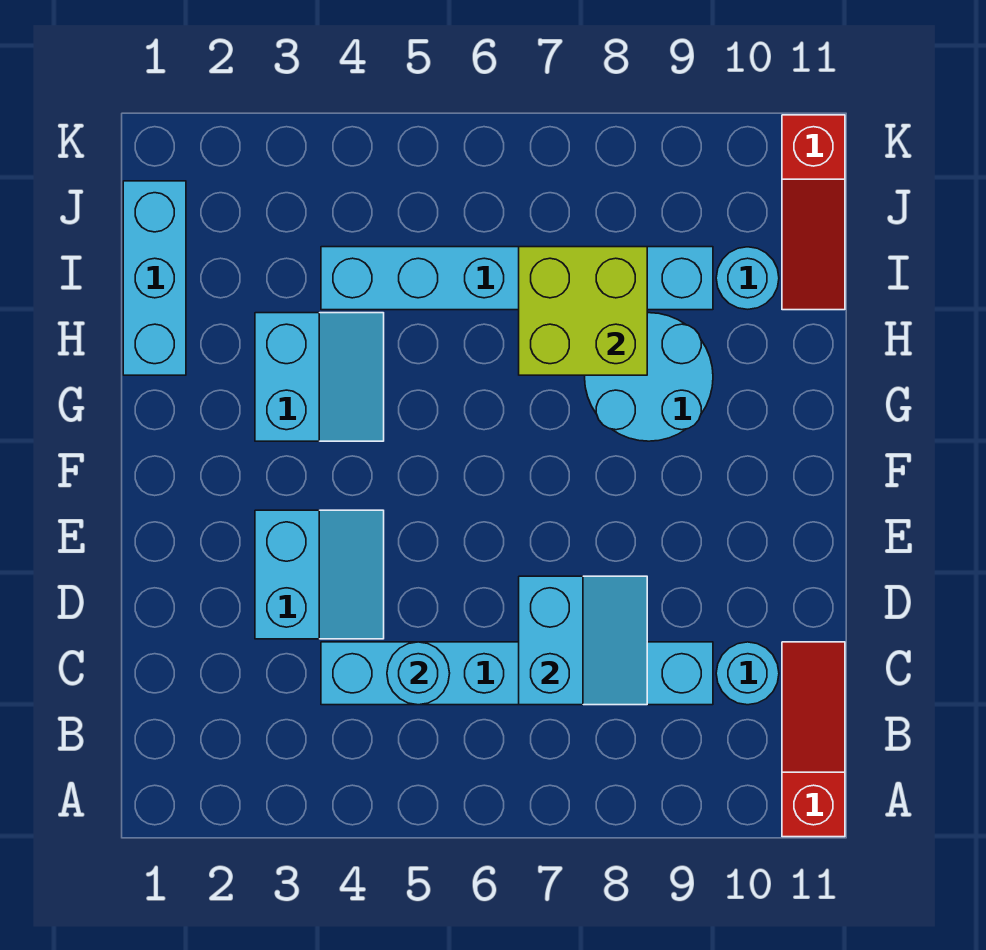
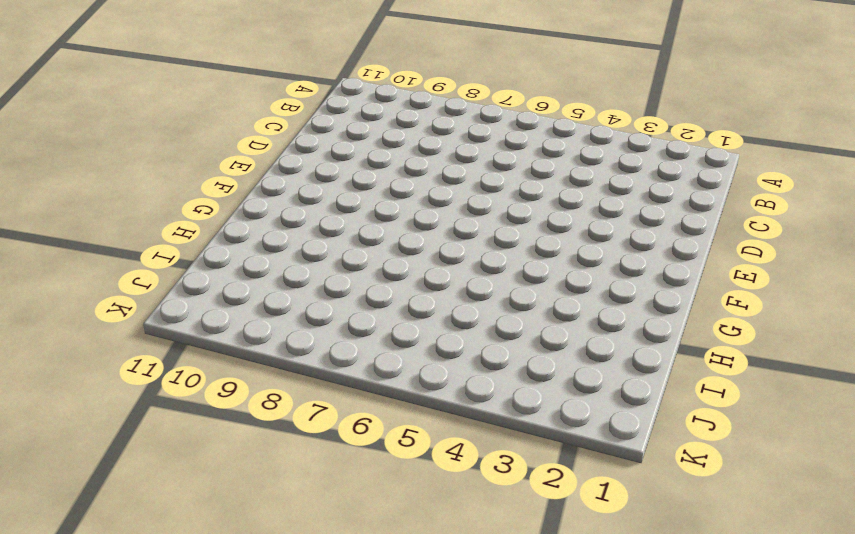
none -> red 1x3 slope [782,642,845,837]
none -> cyan 1x6 brick [321,642,713,705]
none -> cyan 1x1 round brick [716,642,779,705]

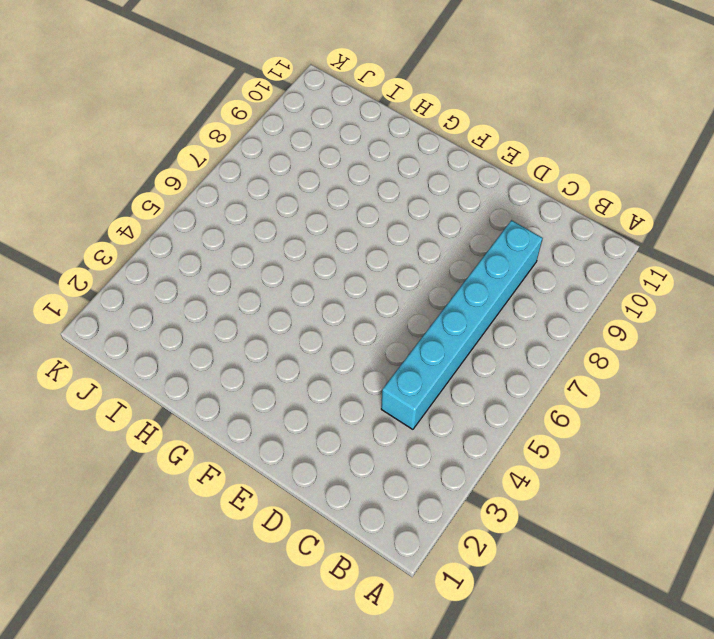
none -> red 1x3 slope [782,642,845,837]
none -> cyan 1x1 round brick [716,642,779,705]
none -> cyan 2x2 slope [255,510,384,639]

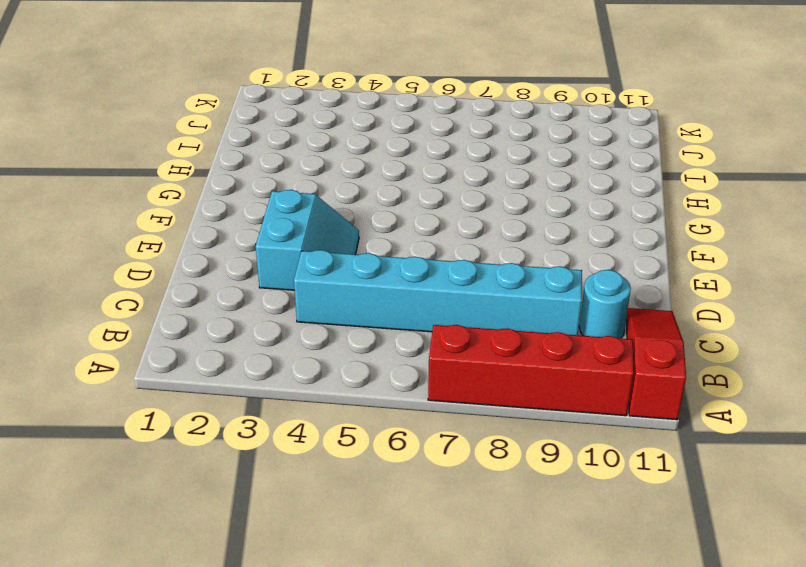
red 1x4 brick [428,325,634,416] -> none
none -> cyan 2x2 slope [255,313,384,441]
none -> cyan 2x2 round brick [585,313,713,441]
none -> cyan 1x3 brick [123,181,186,375]

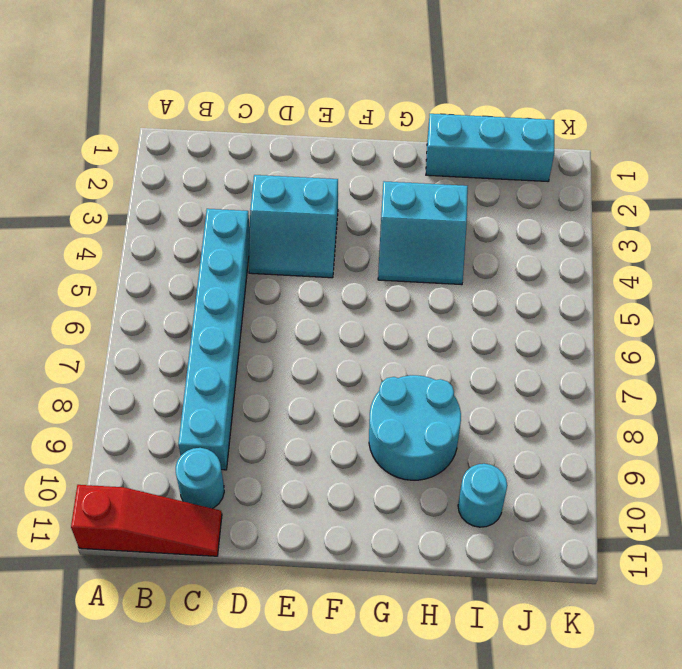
none -> cyan 1x6 brick [321,247,713,310]
none -> red 1x3 slope [782,115,845,310]
none -> cyan 1x1 round brick [387,642,450,705]

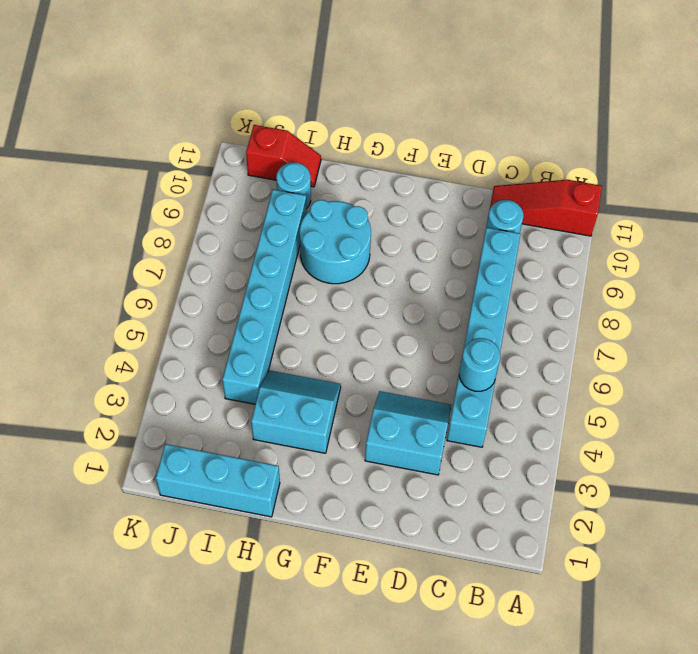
red 1x2 slope [246,125,321,187] -> red 1x3 slope [782,115,845,310]
none -> cyan 2x2 slope [519,576,647,705]
none -> lime 2x2 brick [519,247,647,375]

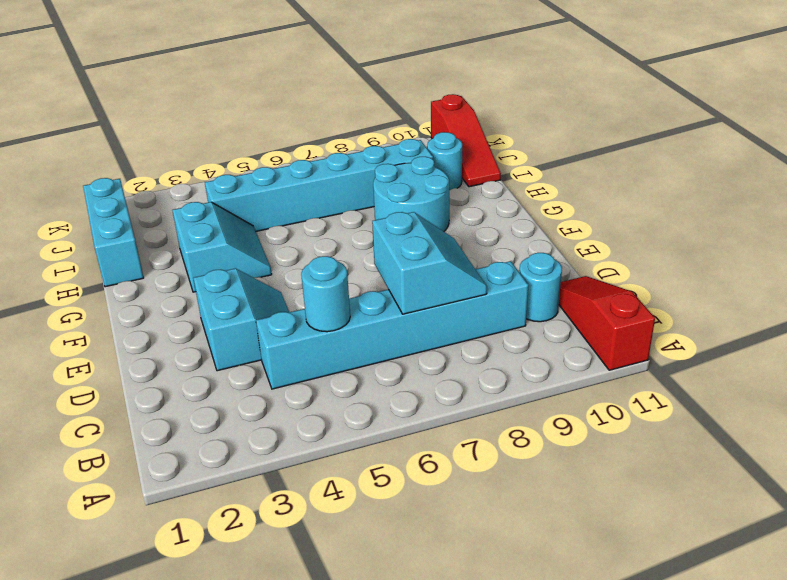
none -> lime 2x2 brick [519,247,647,375]

